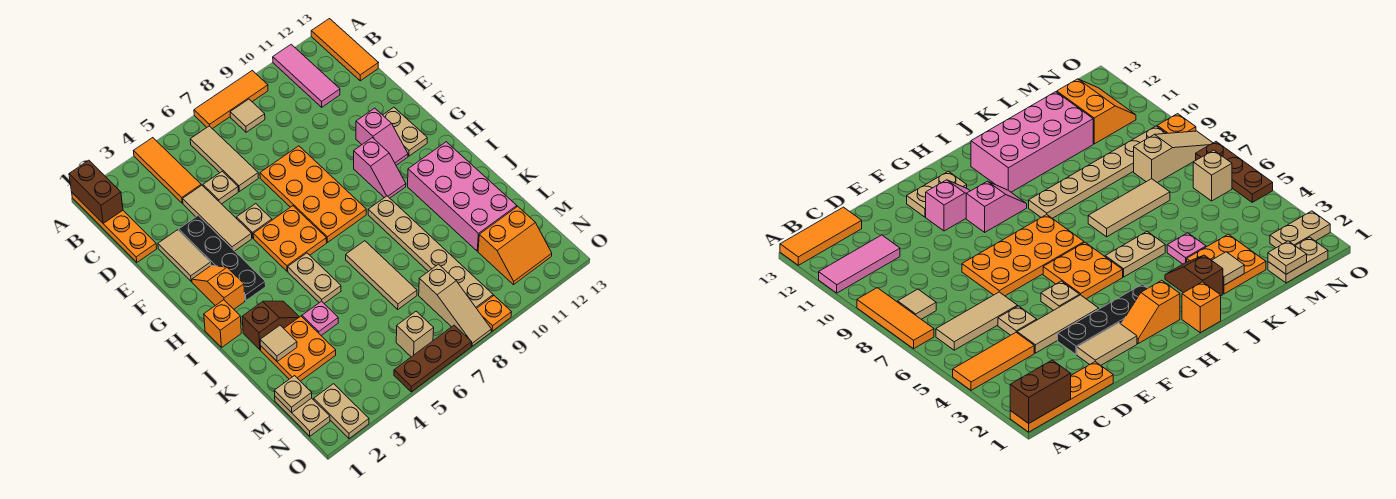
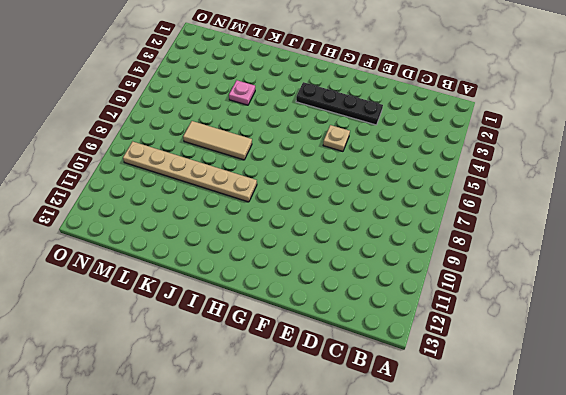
none -> orange 1x4 plate [72,193,157,262]
none -> orange 1x3 tile [134,138,201,203]
none -> orange 1x3 tile [194,71,268,129]
none -> pink 1x3 tile [273,44,340,107]

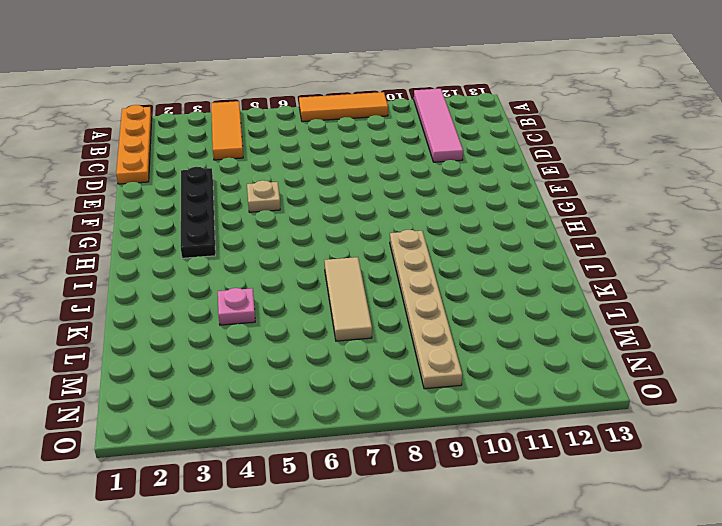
pink 1x4 tile [414,89,463,162] -> pink 1x3 tile [273,44,340,107]
none -> orange 1x3 tile [311,19,378,81]
none -> tan 1x3 tile [190,126,258,191]
none -> tan 1x1 tile [230,99,265,132]
none -> tan 1x3 tile [183,185,252,251]

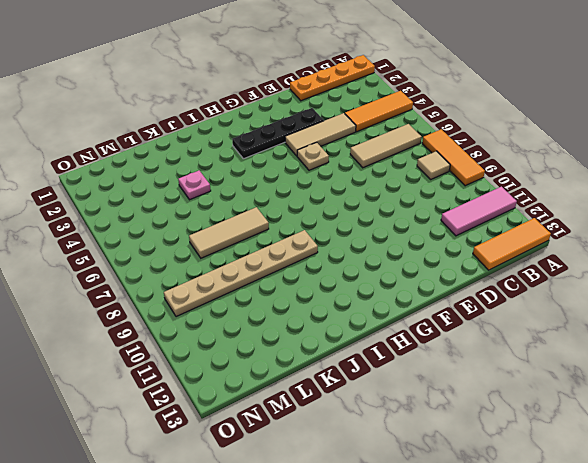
none -> tan 1x1 plate [203,171,238,204]
none -> tan 1x2 tile [158,230,211,282]
none -> orange 2x4 plate [260,146,366,242]
none -> pink 1x2 slope [356,108,408,165]

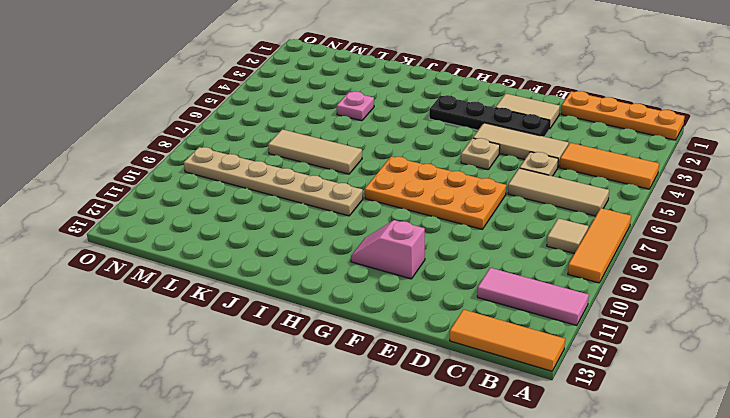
none -> tan 1x2 plate [383,107,427,156]
none -> orange 1x2 slope [192,265,245,309]
none -> orange 2x2 plate [253,206,327,271]
none -> pink 1x2 slope [354,138,406,198]

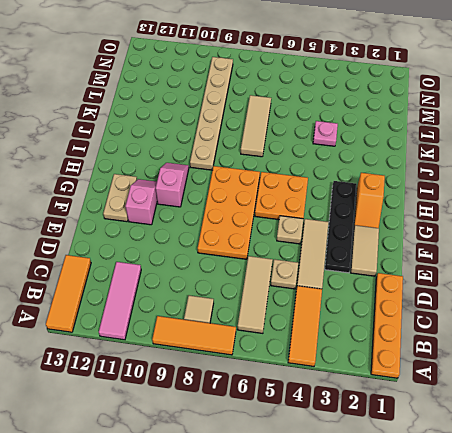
none -> orange 1x1 brick [204,300,241,347]
none -> tan 1x2 plate [288,253,341,303]
none -> pink 2x4 brick [408,142,517,251]
none -> brown 1x2 slope [242,301,299,350]

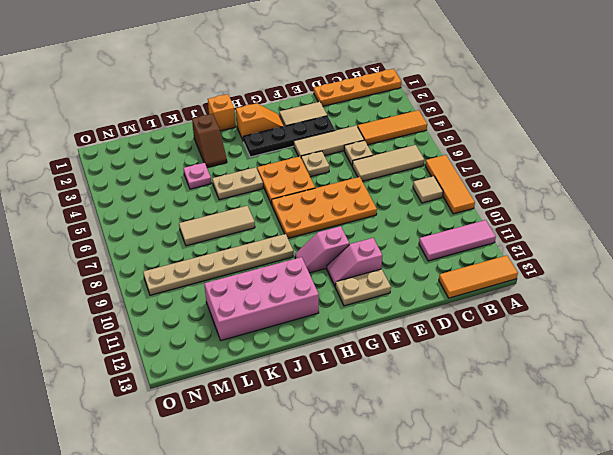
none -> orange 2x2 plate [260,316,336,381]
none -> tan 1x2 plate [275,397,330,436]
none -> tan 1x3 slope [419,264,491,346]
none -> orange 2x2 slope [478,206,552,285]

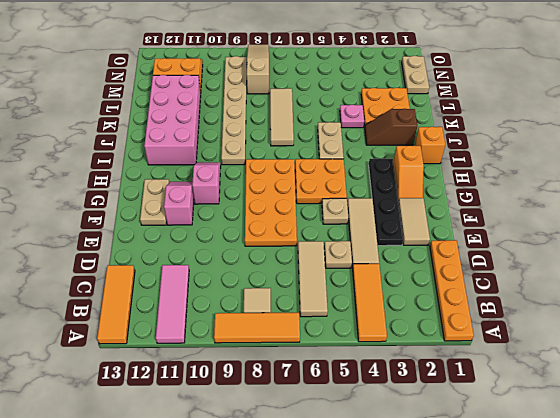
none -> tan 1x2 plate [314,384,369,439]
none -> tan 1x1 brick [396,311,434,357]
none -> brown 1x3 plate [394,325,472,392]
none -> orange 1x1 plate [477,296,512,331]

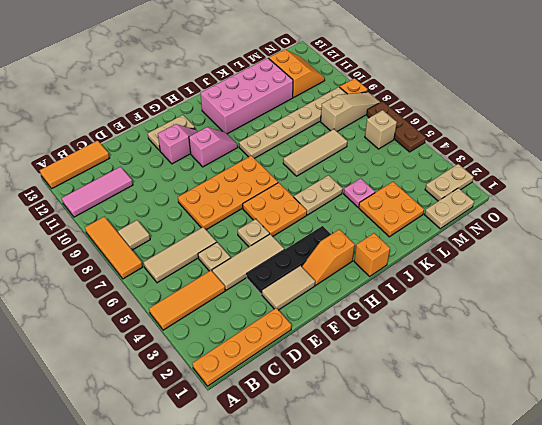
none -> brown 1x2 slope [242,301,299,350]
none -> brown 1x2 brick [69,160,123,224]
none -> tan 1x1 tile [260,325,297,362]
none -> tan 1x1 plate [274,376,312,413]

